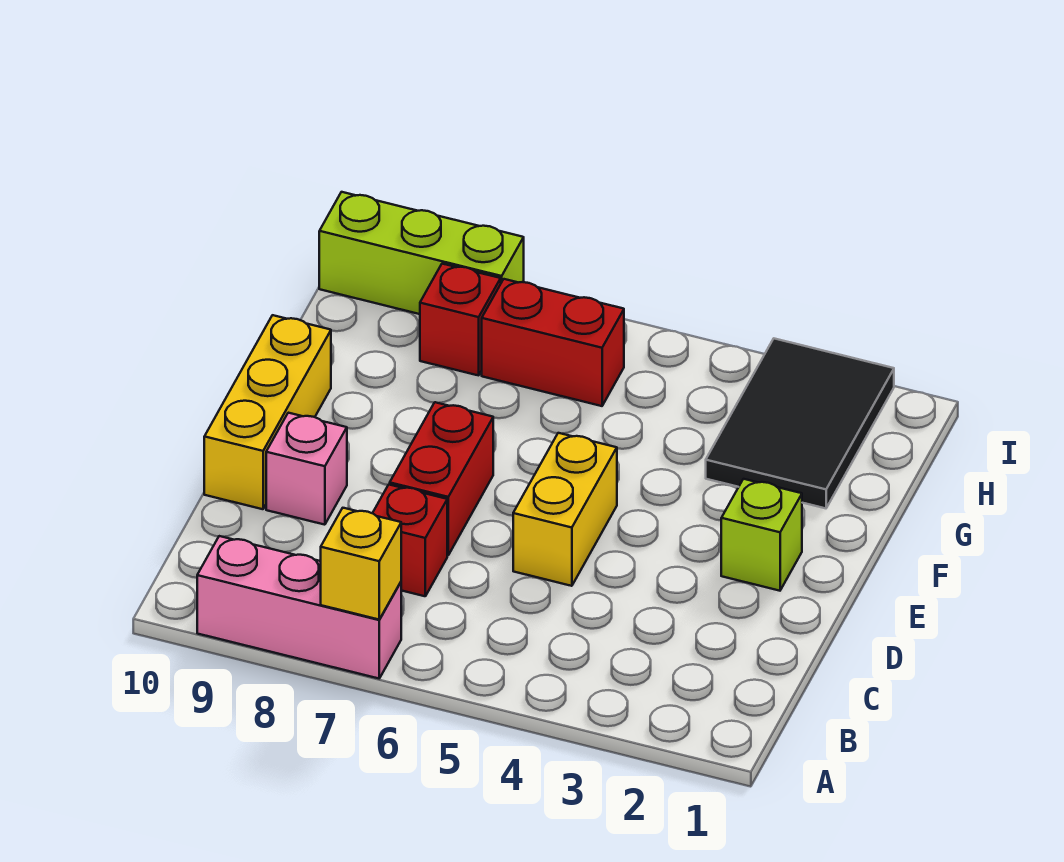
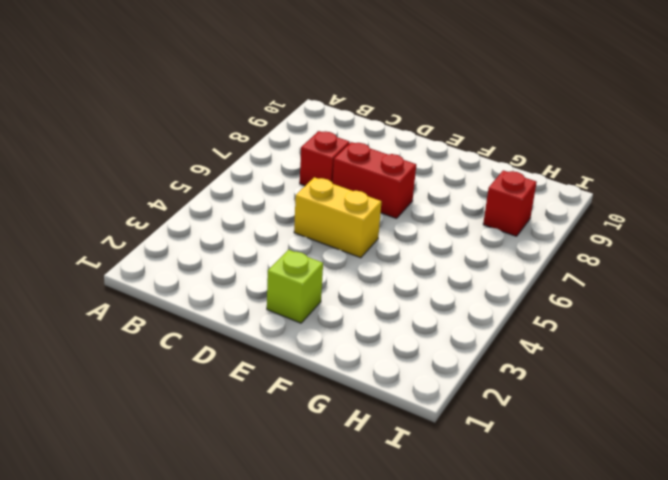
none -> pink 1x3 brick [197,536,401,678]
none -> pink 1x1 brick [266,413,347,525]
none -> yellow 1x3 brick [204,315,331,509]

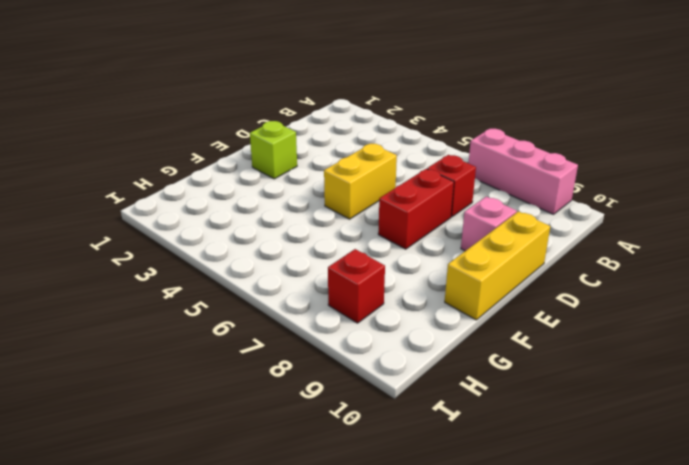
none -> black 2x3 tile [706,339,894,508]
none -> red 1x2 brick [482,279,624,406]
none -> lime 1x3 brick [319,192,524,314]

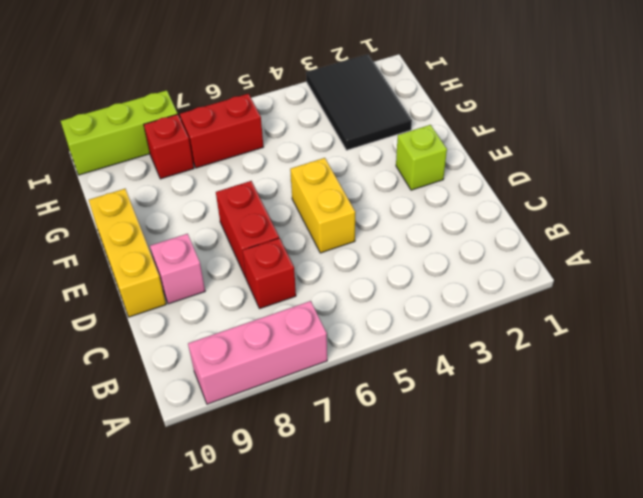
none -> yellow 1x1 brick [321,508,401,619]

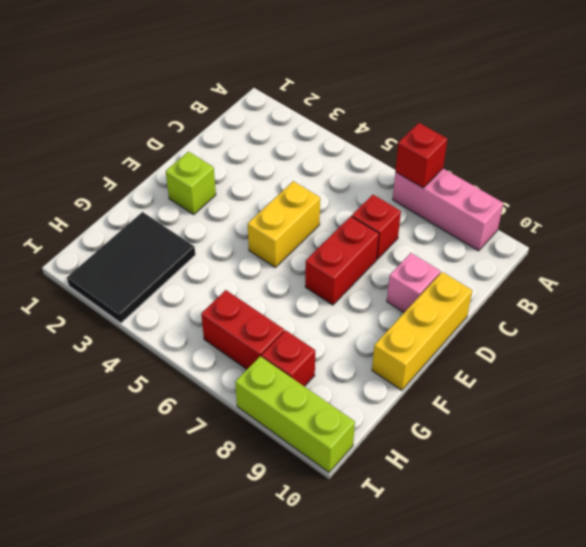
red 1x1 brick [395,123,447,188] -> yellow 1x1 brick [321,508,401,619]

